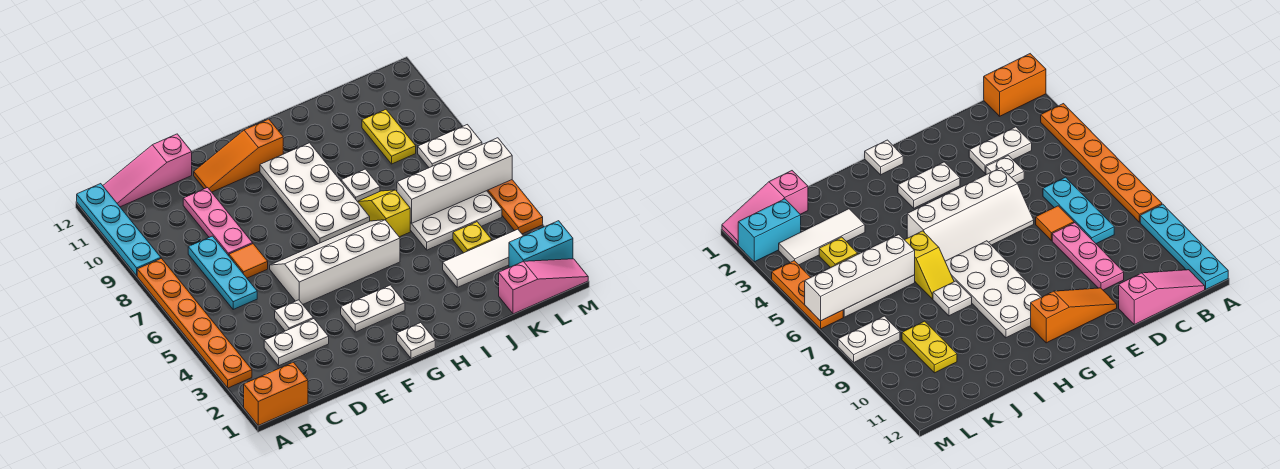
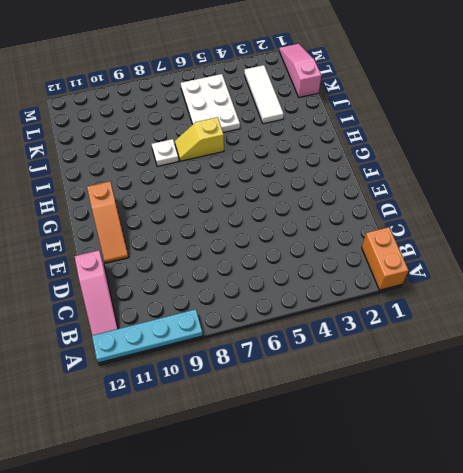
none -> orange 1x6 plate [137,259,252,388]
none -> white 1x2 plate [264,319,329,366]
none -> cyan 1x3 plate [188,236,257,309]

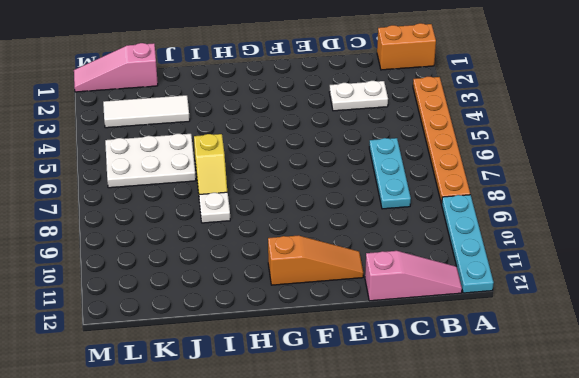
none -> white 1x1 plate [275,300,313,331]
none -> orange 1x1 tile [229,244,268,278]
none -> pink 1x3 plate [183,188,253,256]

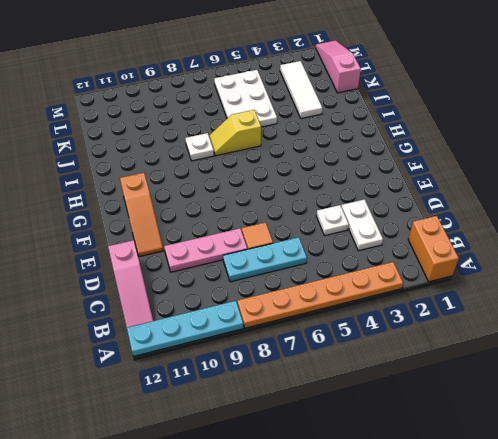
none -> white 2x4 slope [270,220,400,304]
none -> white 1x2 plate [341,285,405,332]
none -> white 1x1 plate [397,323,435,359]

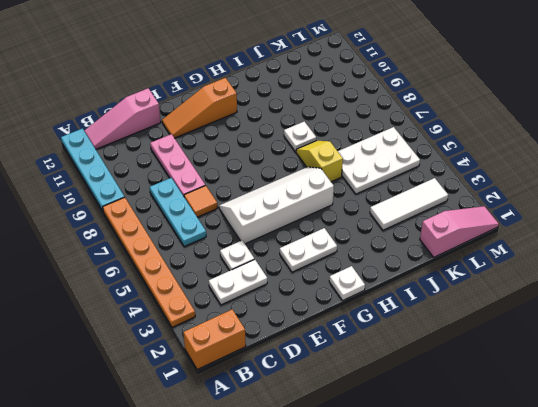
none -> white 2x4 plate [260,143,370,244]
none -> yellow 1x1 plate [453,222,492,253]
none -> yellow 1x2 plate [362,110,416,164]

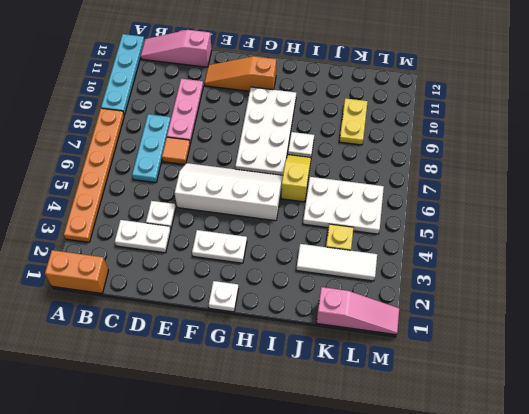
none -> cyan 1x2 brick [509,221,573,267]
none -> white 1x2 plate [418,125,482,168]
none -> orange 1x3 plate [487,180,543,234]

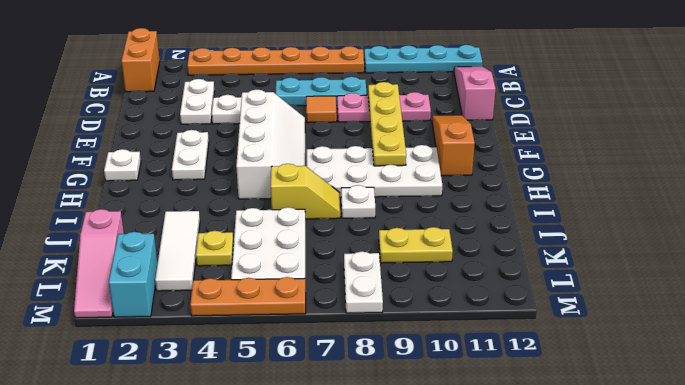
yellow 1x4 plate [368,82,406,166] -> none
none -> white 1x4 brick [397,138,512,223]

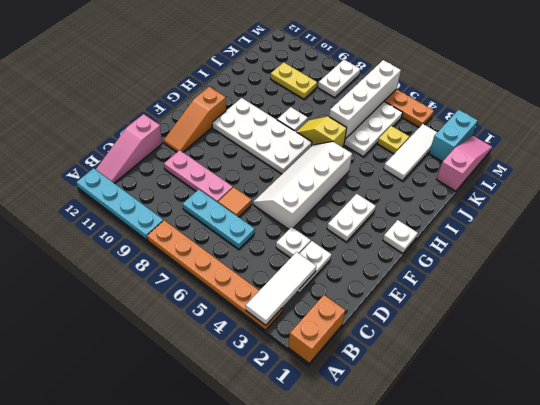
white 1x3 tile [246,252,316,325] -> none

